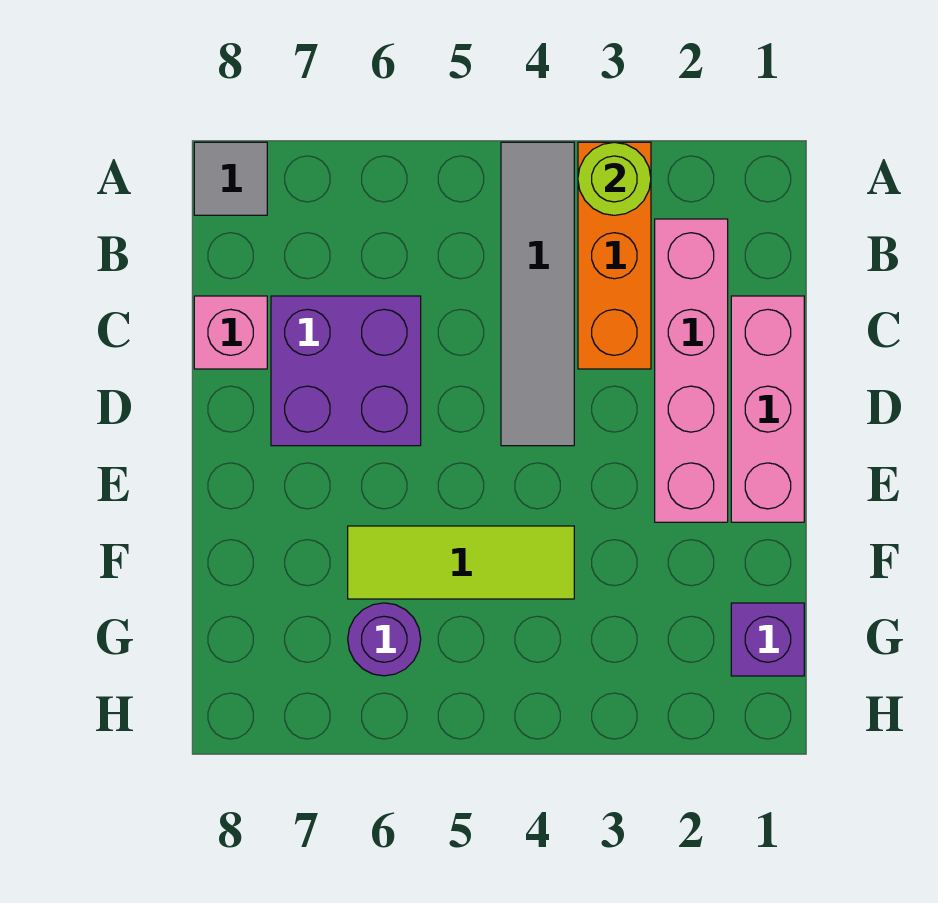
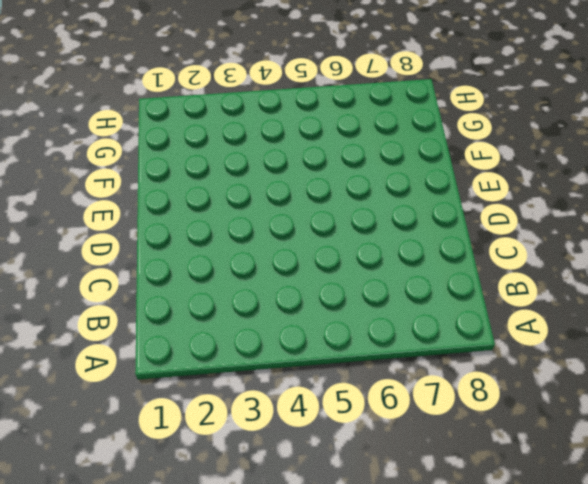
none -> orange 1x3 brick [578,142,651,369]
none -> grey 1x4 tile [501,142,574,446]

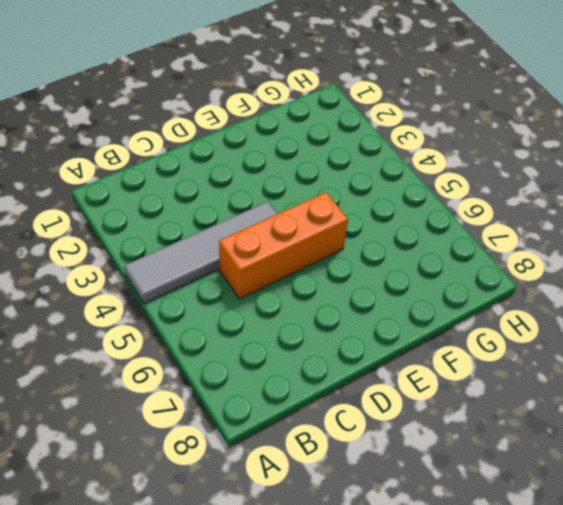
orange 1x3 brick [219,192,348,299] -> orange 1x3 brick moved to [578,142,651,369]
none -> grey 1x1 tile [194,142,267,215]
none -> pink 1x4 brick [655,219,728,522]

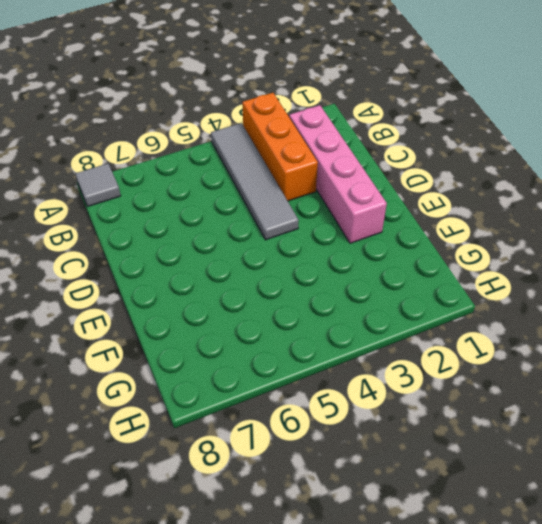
none -> pink 1x3 brick [731,296,804,522]
none -> purple 2x2 brick [271,296,421,446]

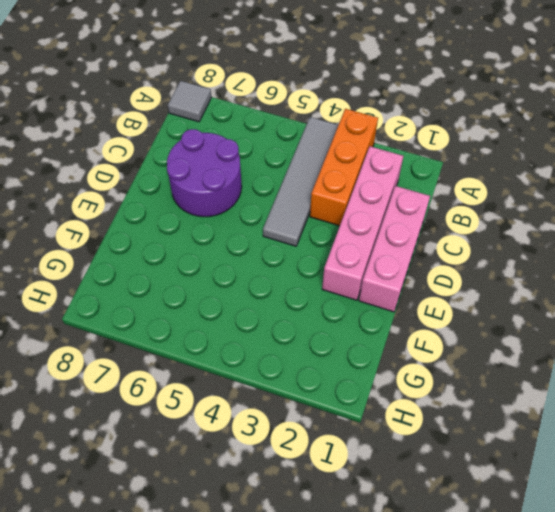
purple 2x2 round brick [167,129,242,217] -> purple 2x2 brick [271,296,421,446]
none -> pink 1x1 brick [194,296,267,369]
none -> lime 1x3 tile [348,526,574,599]

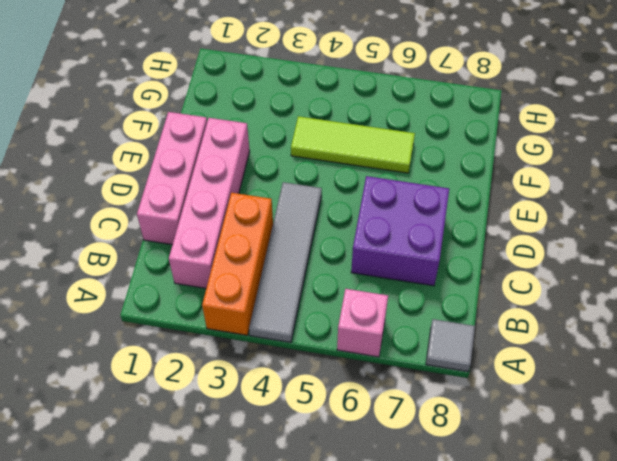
pink 1x1 brick [337,289,388,357] -> pink 1x1 brick moved to [194,296,267,369]
none -> purple 1x1 brick [731,603,804,676]
none -> purple 1x1 round brick [348,603,421,676]

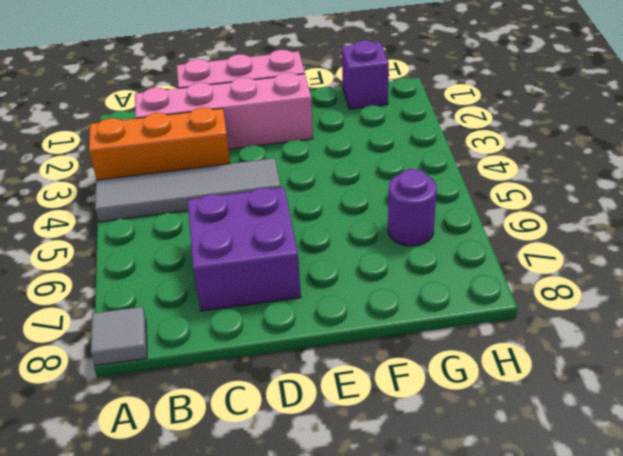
none -> pink 1x1 brick [194,296,267,369]
none -> lime 1x3 tile [348,526,574,599]

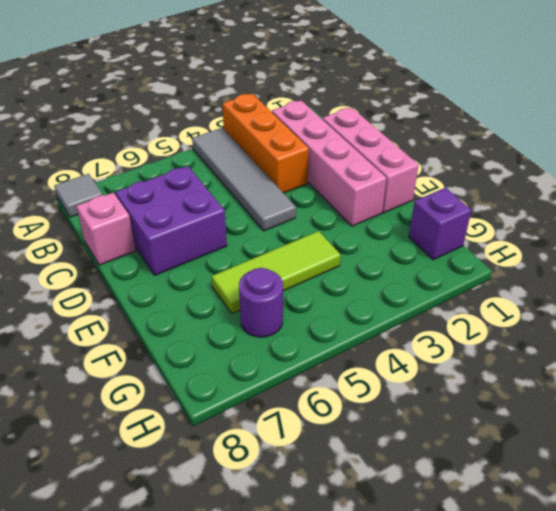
none -> lime 1x1 round brick [578,142,651,215]

